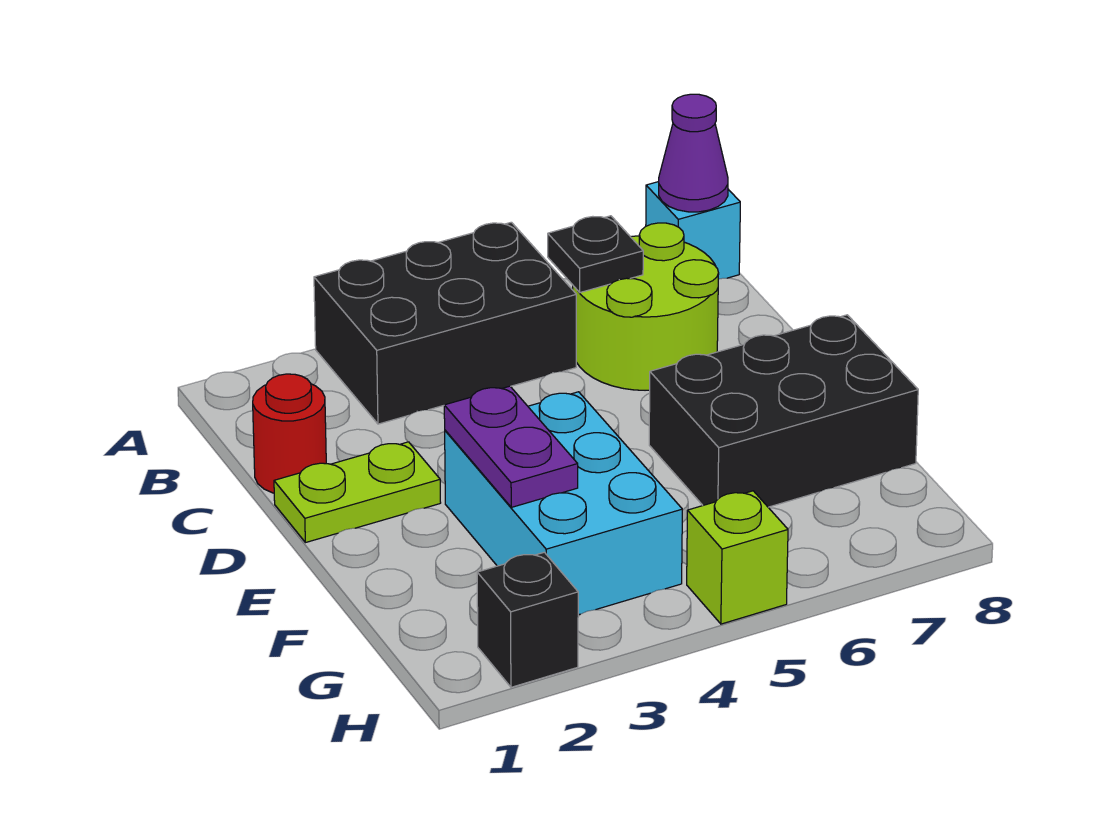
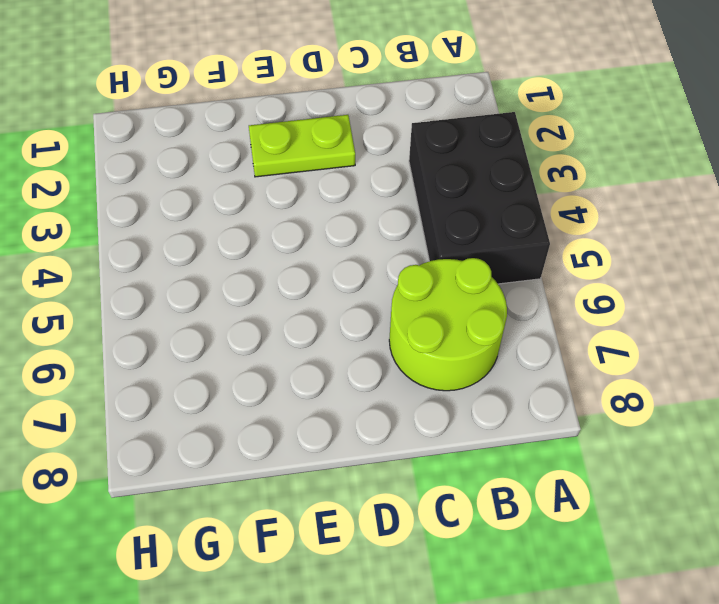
lime 1x2 plate [249,115,355,177] -> lime 1x2 plate turned to [274,442,441,543]
none -> cyan 1x1 brick [646,182,740,279]
none -> red 1x1 round brick [253,374,326,493]
none -> cyan 2x3 brick [445,392,682,615]

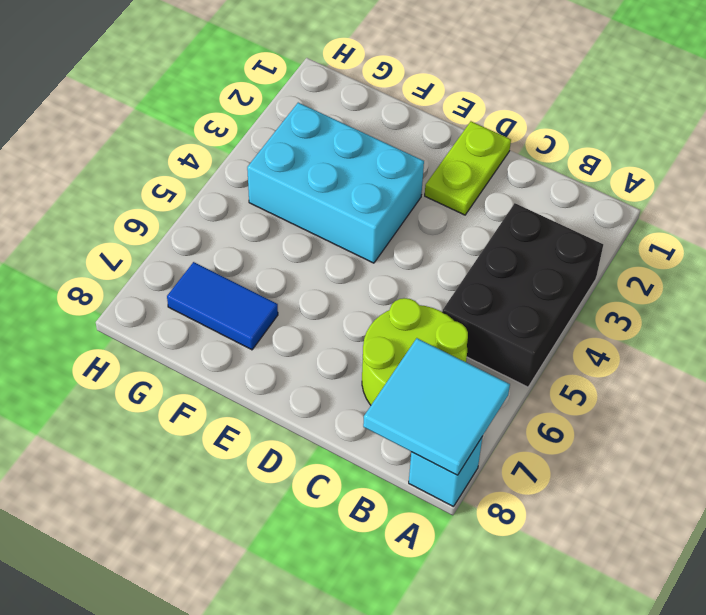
cyan 2x2 tile [363,338,510,475] -> purple 1x1 cone [659,94,728,212]
blue 1x2 tile [167,262,278,350] -> black 2x3 brick [649,315,918,507]
none -> red 1x1 round brick [253,374,326,493]
none -> black 1x1 brick [477,552,578,687]
none -> lime 1x1 brick [687,491,788,624]

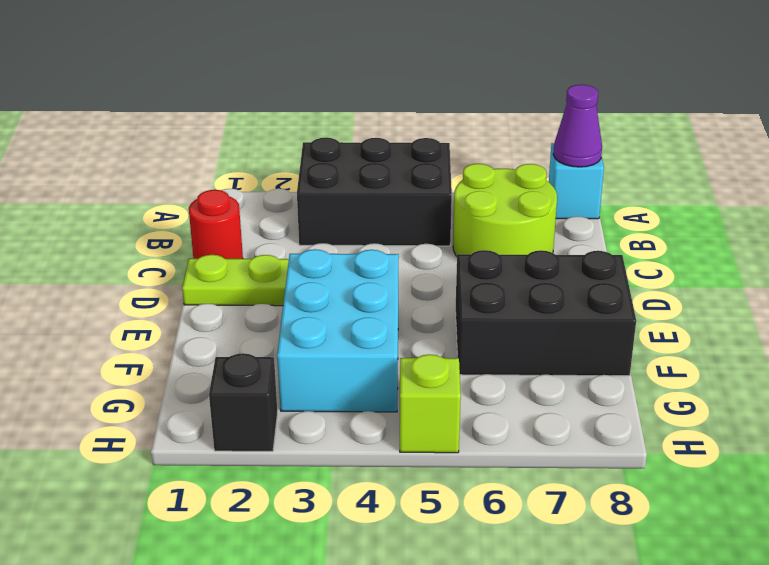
none -> black 1x1 plate [548,216,643,293]
none -> purple 1x2 plate [444,386,578,507]

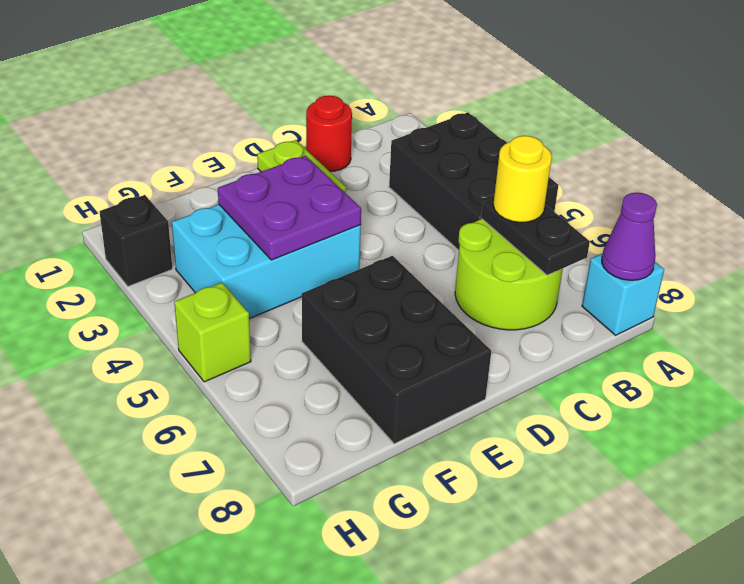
black 1x2 plate [481,198,590,275] -> black 1x1 plate [548,216,643,293]
yellow 1x1 round brick [493,136,552,222] -> none
purple 2x2 plate [218,156,361,260] -> purple 1x2 plate [444,386,578,507]

